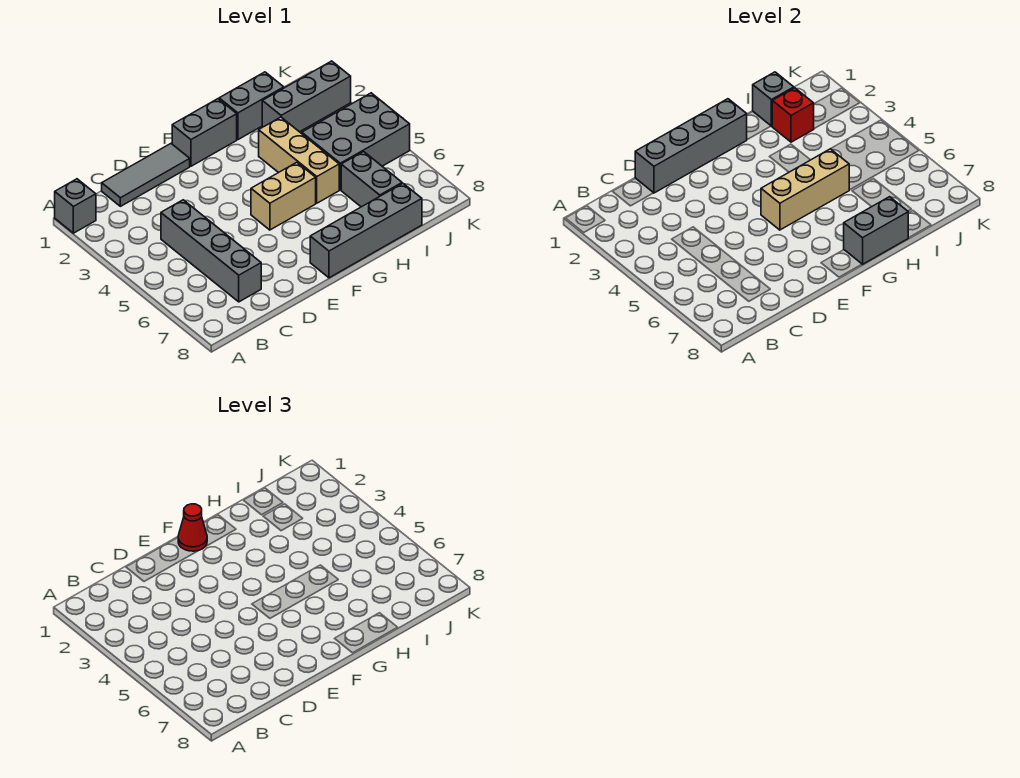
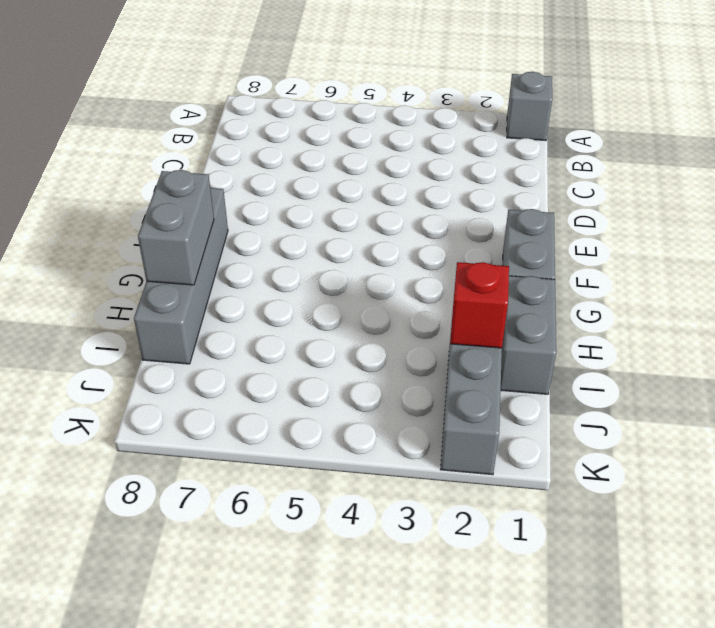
none -> grey 1x3 tile [102,144,190,206]
none -> grey 1x4 brick [161,200,261,302]
none -> tan 1x2 brick [251,162,316,230]

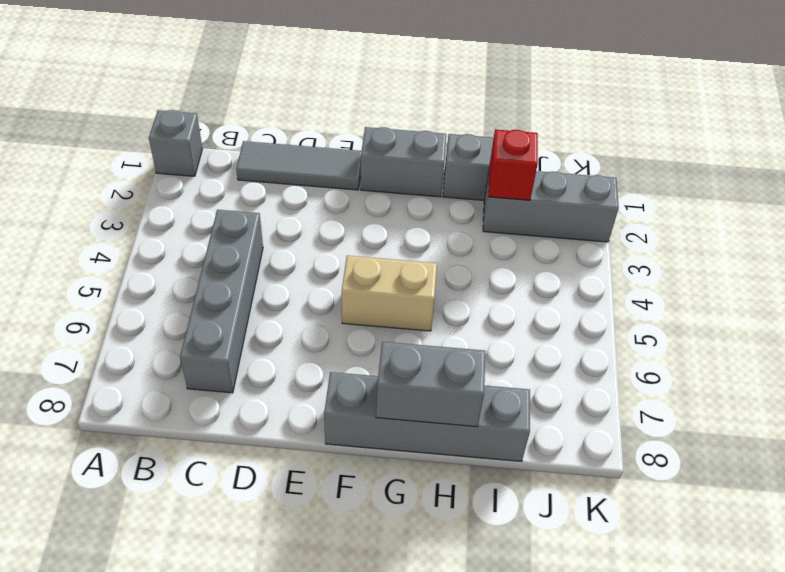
none -> tan 1x3 brick [259,117,339,203]
none -> grey 2x3 brick [302,93,410,190]
none -> grey 1x2 brick [341,152,402,207]

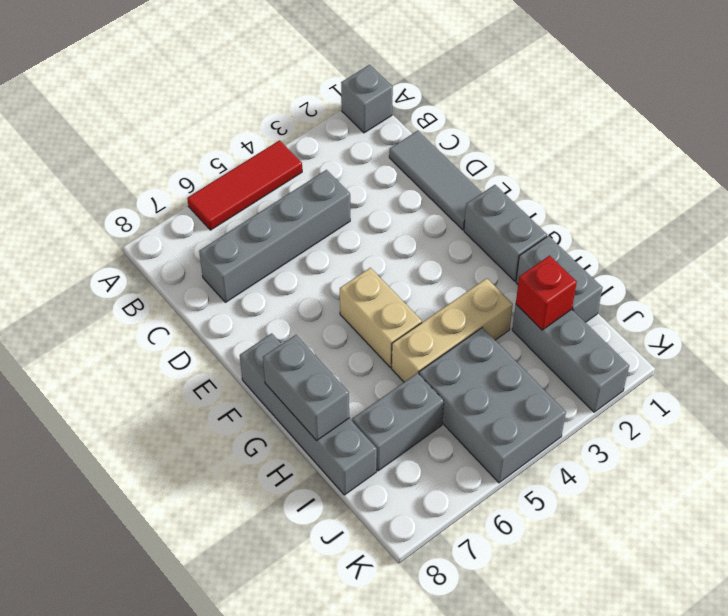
red 1x3 tile [187,140,302,230] -> none
none -> grey 1x4 brick [635,99,747,193]
none -> tan 1x3 brick [761,149,849,230]
none -> grey 1x1 brick [753,72,794,126]

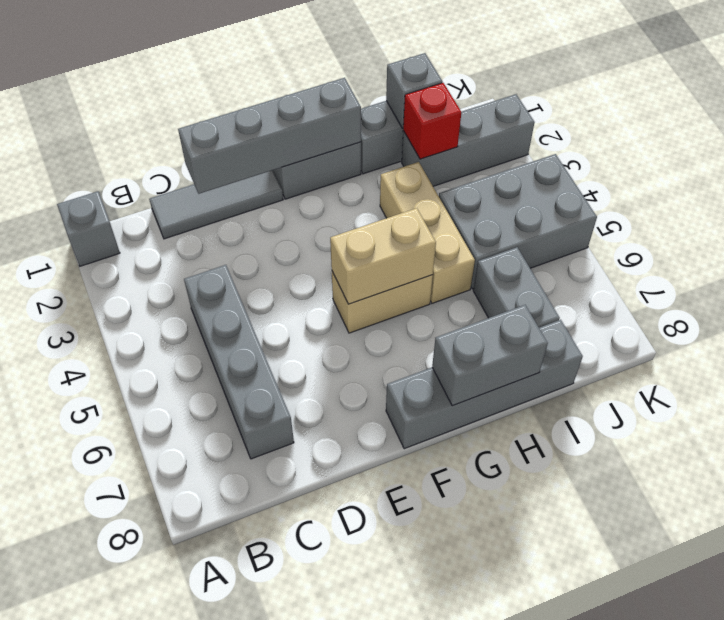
tan 1x2 brick [330,208,436,304] -> tan 1x3 brick [761,149,849,230]
none -> red 1x1 cone [178,504,207,551]

